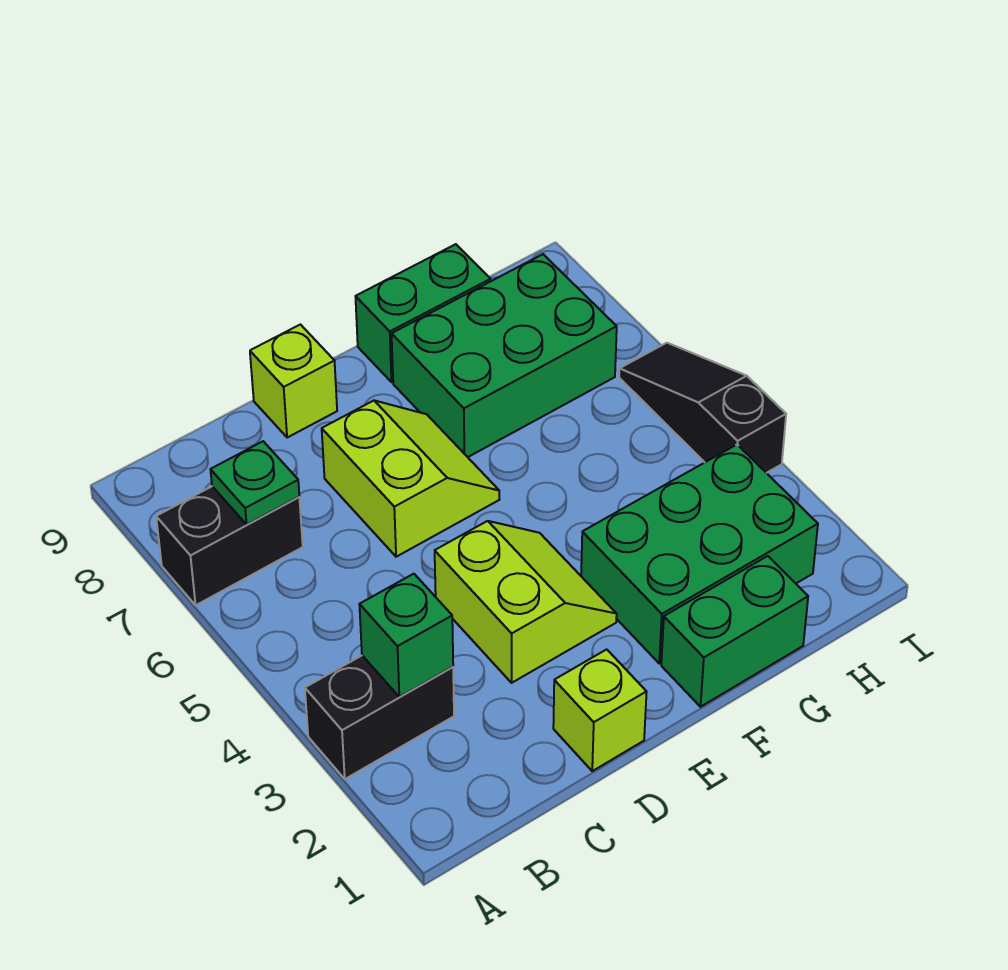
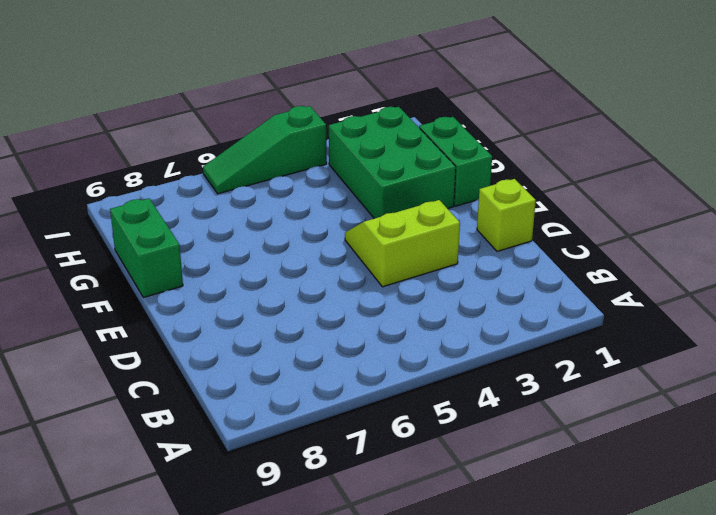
green 1x3 slope [203,106,327,194] -> black 1x3 slope [619,343,786,473]
none -> black 1x2 brick [305,656,454,779]
none -> black 1x2 brick [156,486,303,605]
none -> lime 2x2 slope [322,401,499,557]

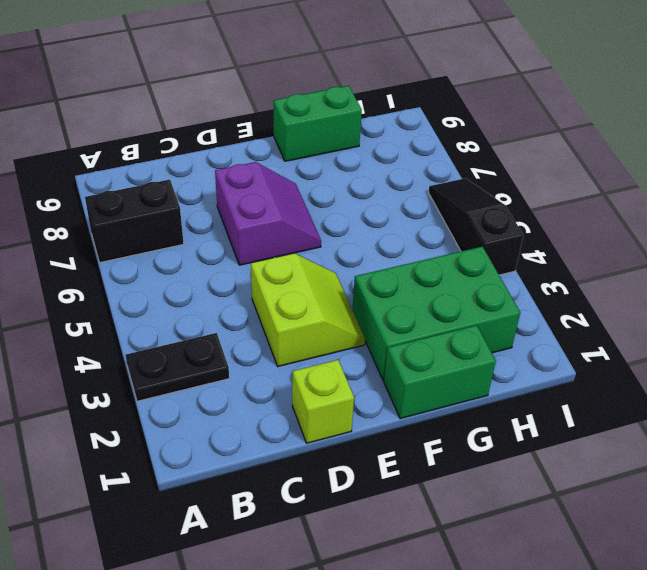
black 1x2 plate [126,333,229,401] -> black 1x2 brick [305,656,454,779]
purple 2x2 slope [215,162,321,265] -> lime 2x2 slope [322,401,499,557]
none -> lime 1x1 brick [250,325,337,438]
none -> green 2x3 brick [392,254,617,457]
none -> green 1x1 brick [359,574,453,697]

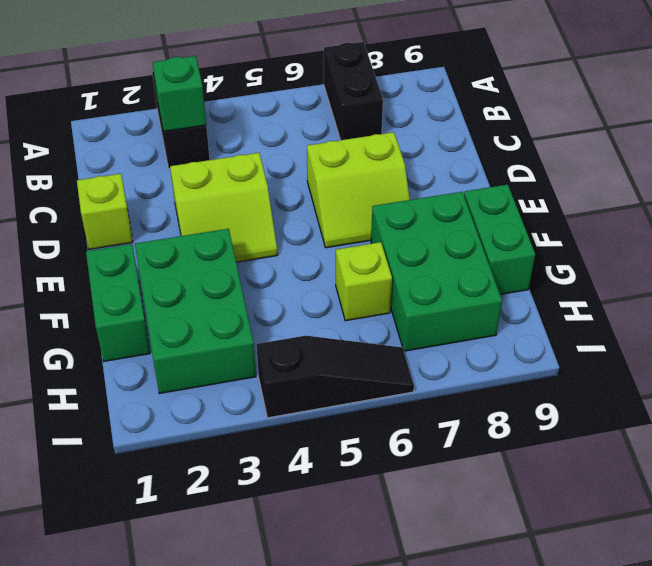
lime 1x1 brick [336,242,392,321] -> lime 1x1 brick moved to [250,325,337,438]
none -> green 1x1 plate [210,441,299,524]

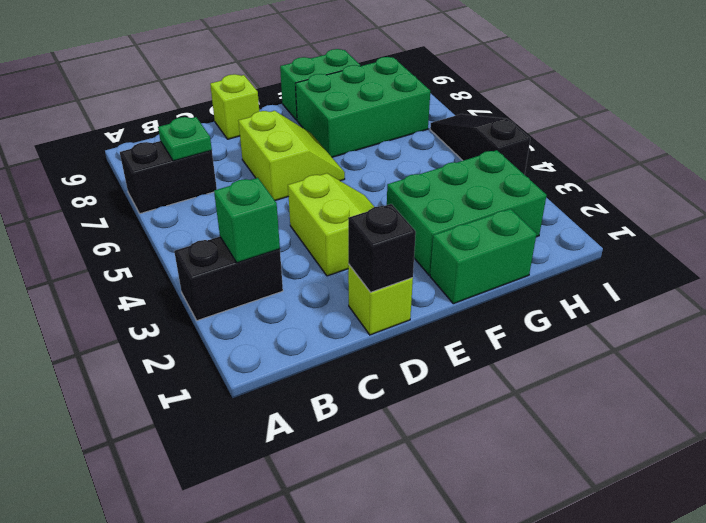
black 1x1 brick [348,204,416,292] -> none

